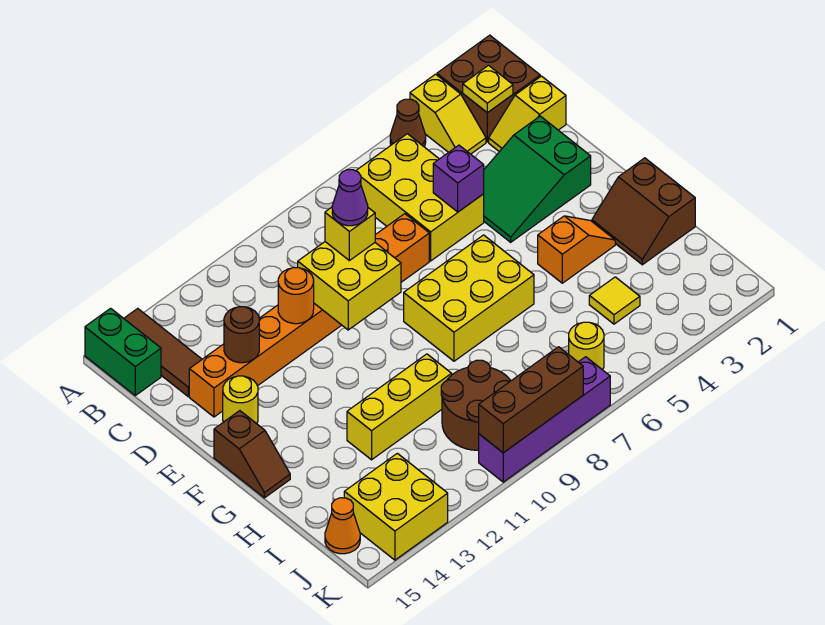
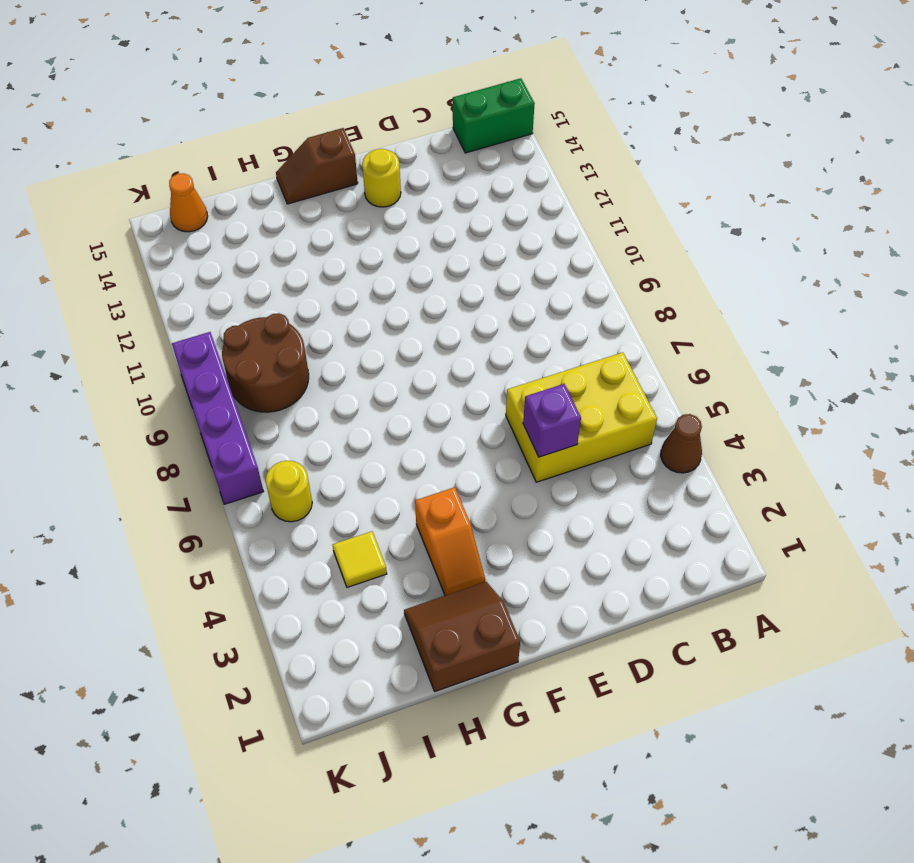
none -> brown 2x2 brick [437,35,540,142]
none -> yellow 1x2 slope [410,74,486,154]
none -> brown 1x3 tile [124,308,202,396]

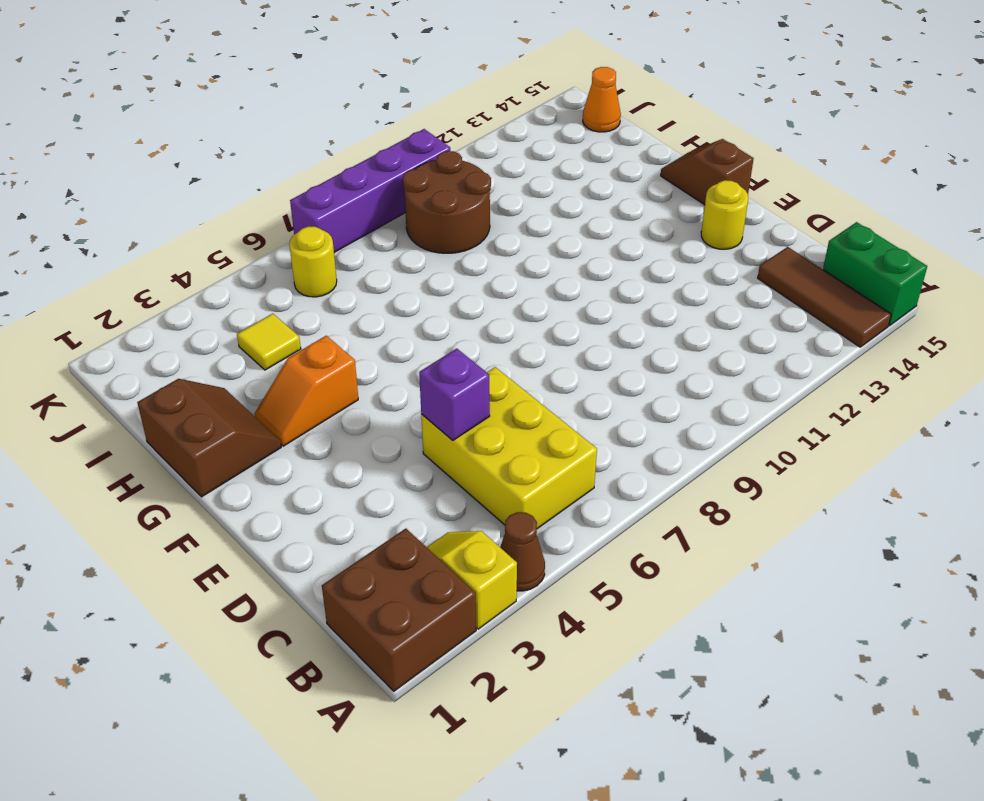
none -> yellow 1x2 slope [489,76,566,152]
none -> green 2x3 slope [484,116,591,242]
none -> orange 1x8 brick [189,214,429,417]

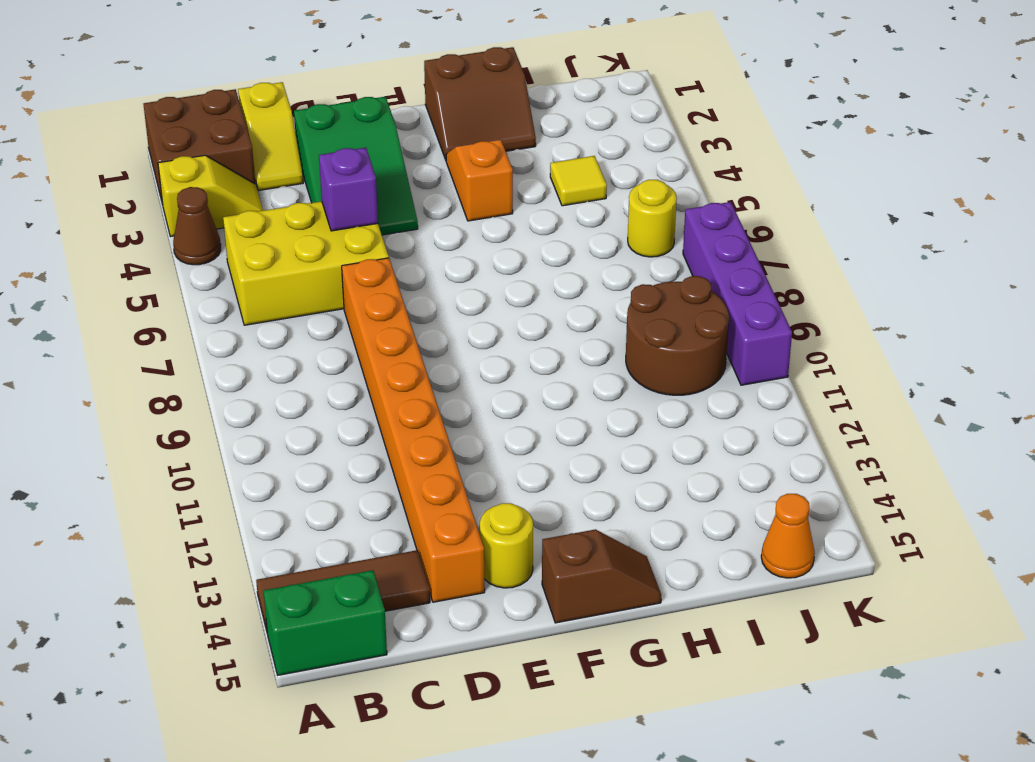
none -> yellow 2x3 brick [404,235,534,361]
none -> yellow 1x3 brick [347,354,452,460]
none -> yellow 2x2 brick [344,453,448,560]

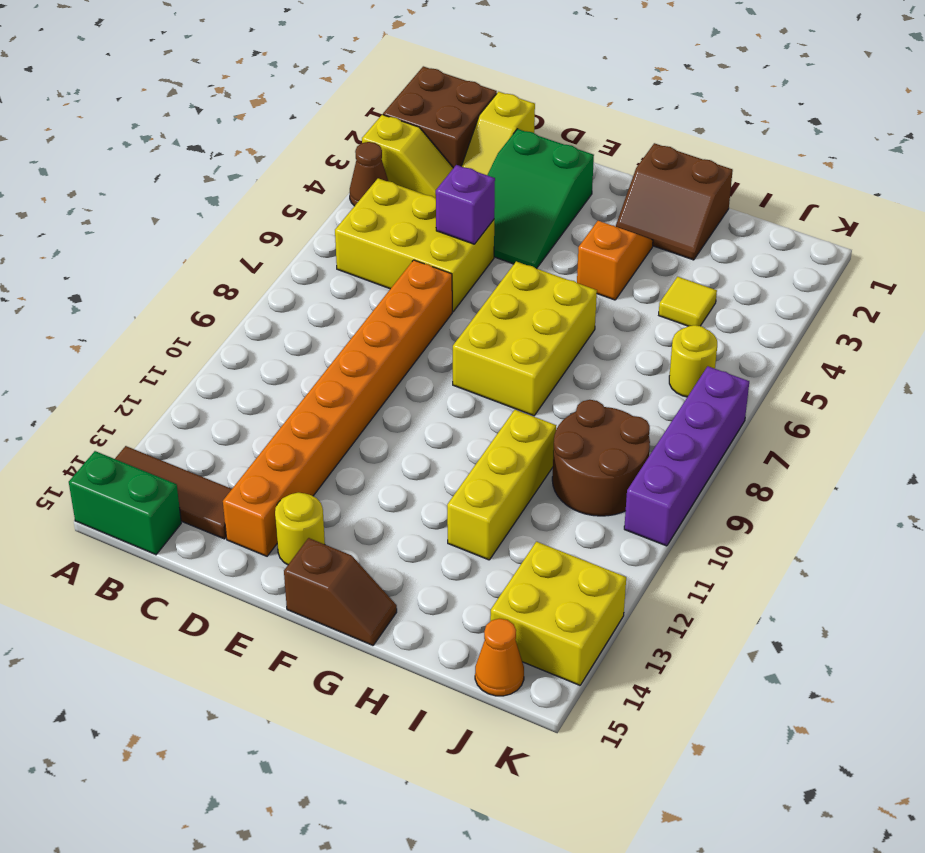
none -> yellow 1x1 plate [463,65,513,113]
none -> yellow 2x2 brick [298,242,401,330]
none -> orange 1x1 round brick [278,268,314,324]

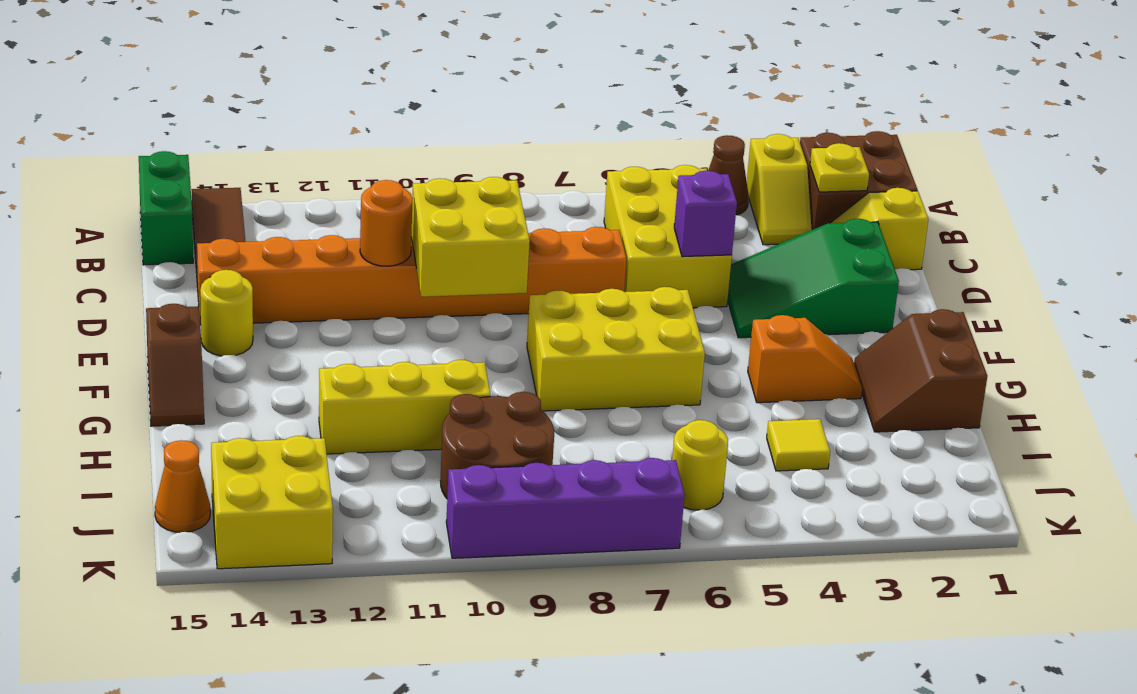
none -> brown 1x1 round brick [224,307,259,363]
none -> brown 1x3 brick [479,347,583,453]
none -> yellow 1x1 brick [325,207,375,261]

